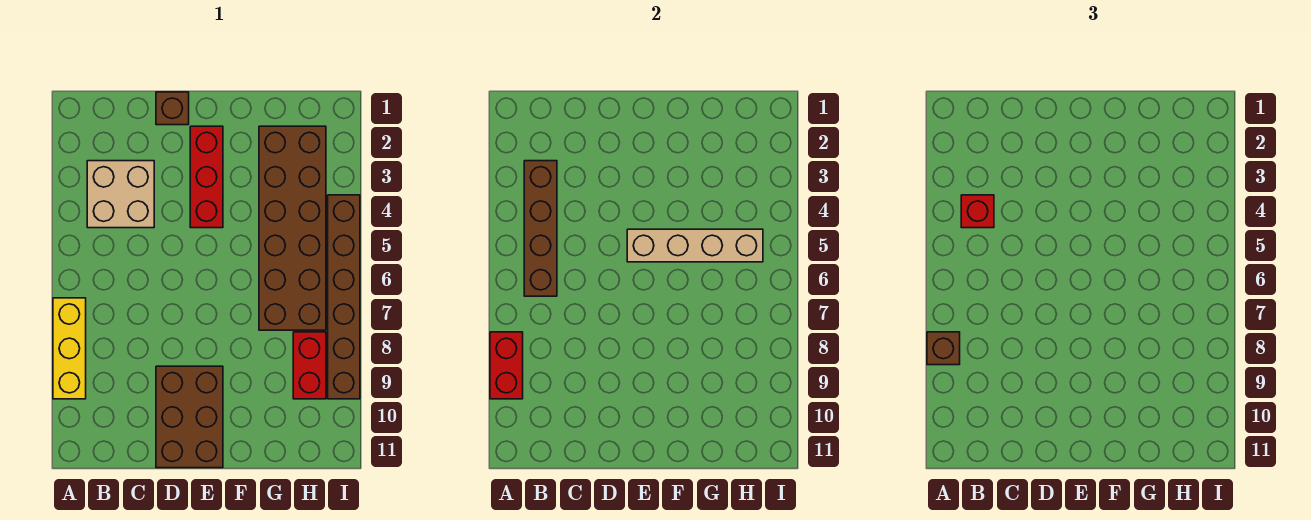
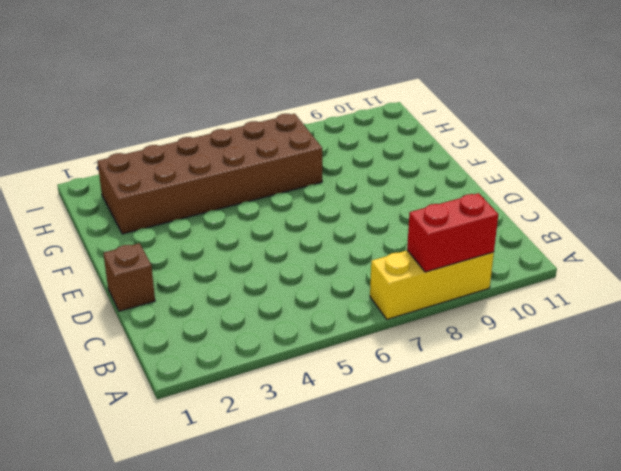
none -> tan 2x2 brick [87,161,154,228]
none -> brown 2x3 brick [156,366,223,468]
none -> red 1x3 brick [190,126,223,228]

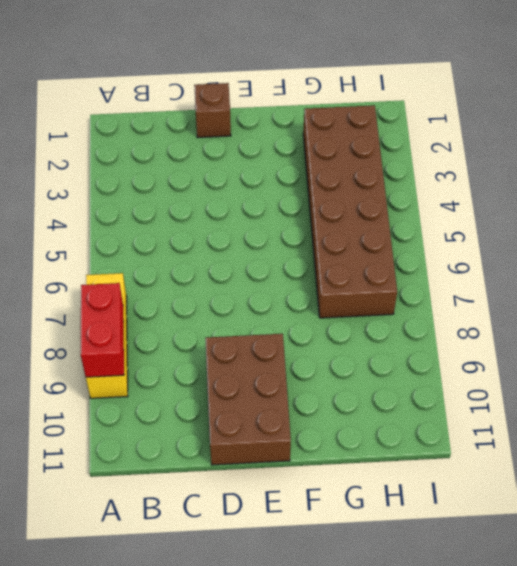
none -> tan 2x2 brick [87,161,154,228]
none -> red 1x3 brick [190,126,223,228]
none -> red 1x2 brick [293,332,326,399]

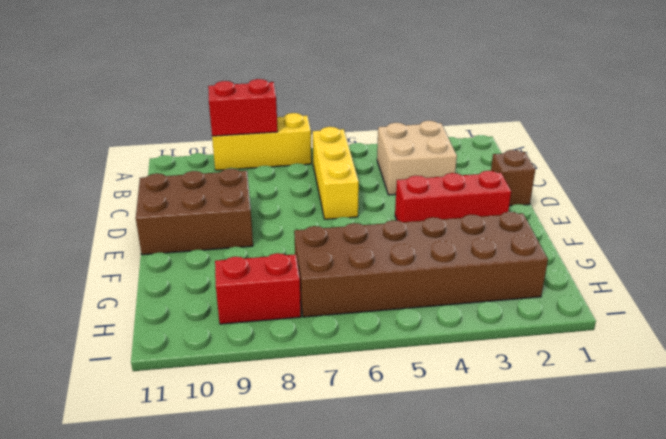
yellow 1x3 brick [313,127,359,219] -> none
none -> brown 1x6 brick [328,195,360,399]
none -> brown 1x4 brick [524,161,557,296]
none -> tan 1x4 brick [627,229,763,262]

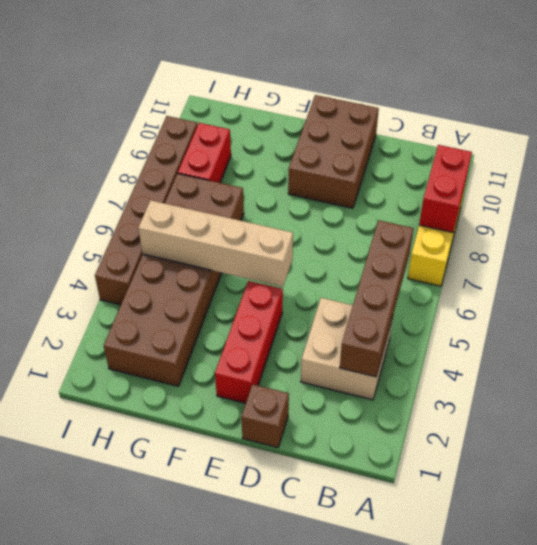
none -> brown 1x1 brick [927,332,960,365]
none -> red 1x1 brick [961,195,994,228]

